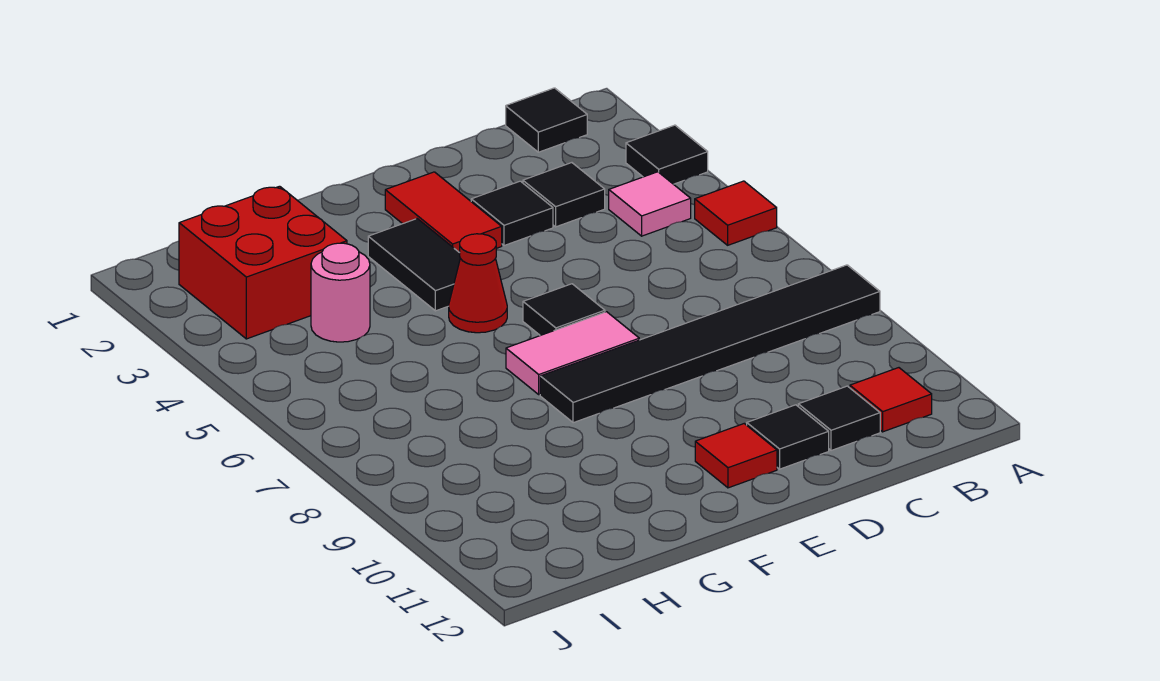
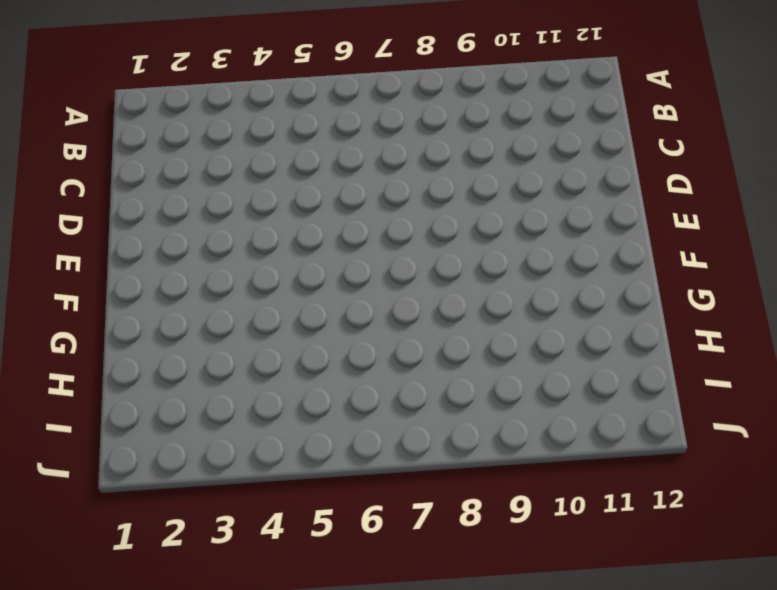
none -> black 1x1 tile [626,125,708,184]
none -> red 1x1 tile [695,181,777,245]
none -> black 1x6 tile [540,265,880,423]

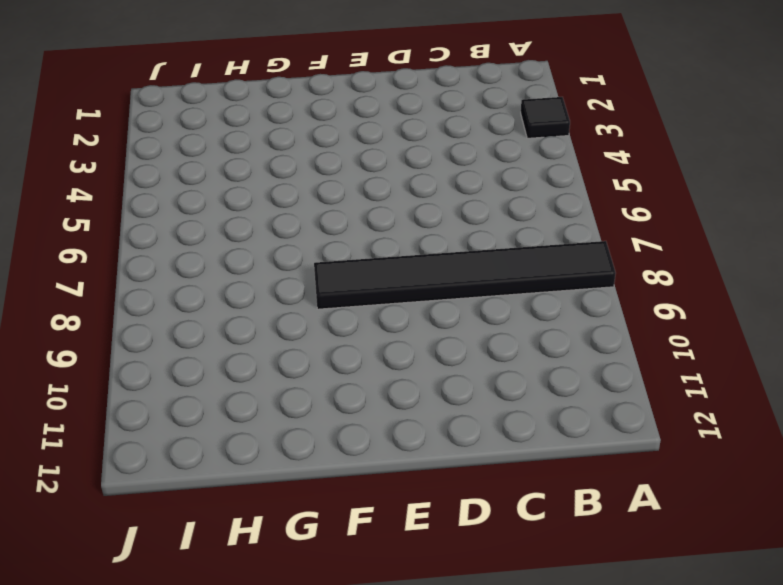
none -> red 1x1 tile [695,181,777,245]
none -> black 1x1 tile [506,88,587,152]
none -> pink 1x1 tile [609,172,691,236]

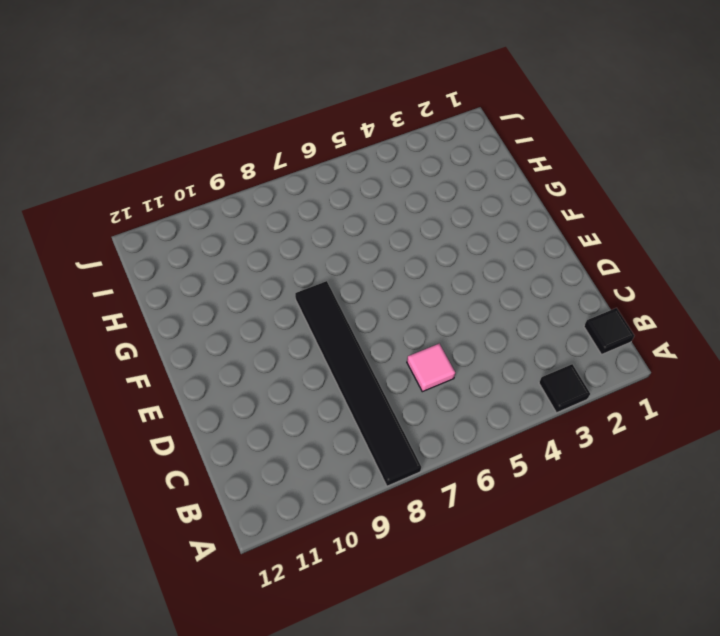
pink 1x1 tile [407,344,455,392] -> pink 1x1 tile moved to [609,172,691,236]
none -> red 1x1 tile [695,181,777,245]
none -> red 1x1 tile [850,368,932,432]
none -> black 1x1 tile [523,163,605,227]

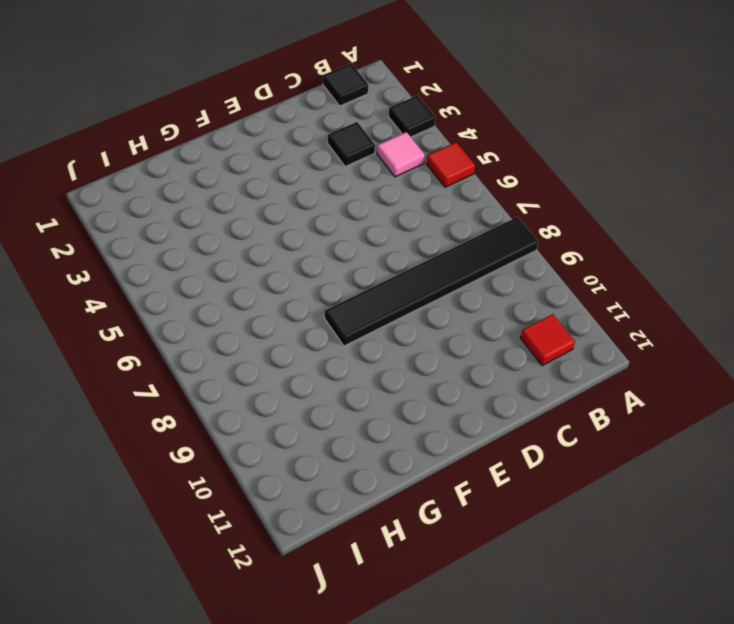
none -> black 1x1 tile [798,386,880,451]
none -> black 1x1 tile [471,181,553,246]
none -> black 1x1 tile [747,405,829,469]

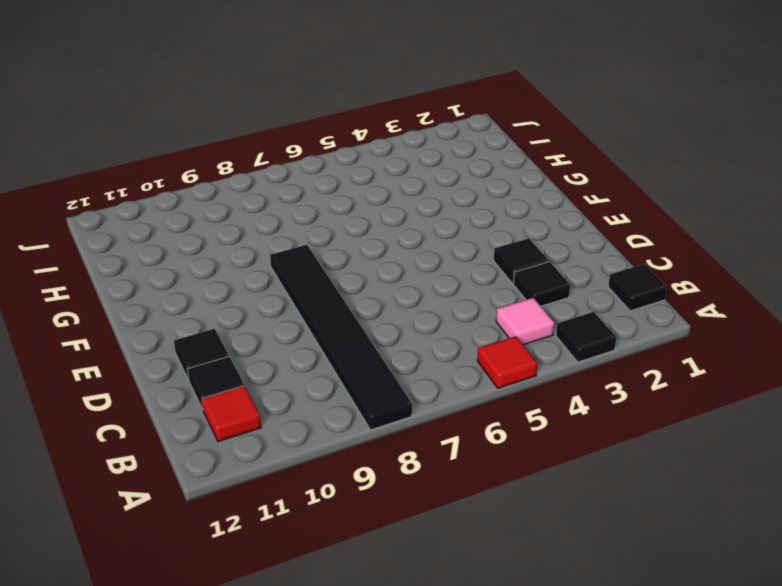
none -> red 1x2 tile [385,172,502,253]
none -> black 1x1 tile [523,284,605,336]
none -> pink 1x2 tile [506,312,639,395]

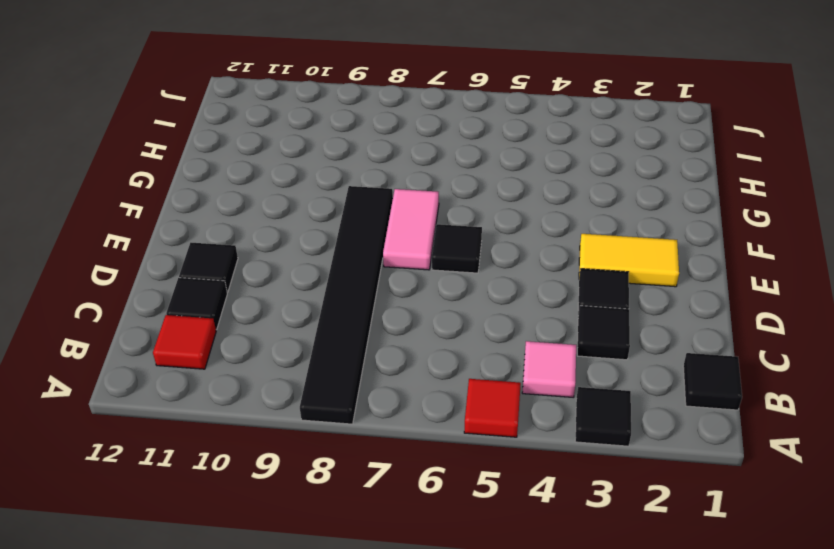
yellow 1x2 tile [579,234,679,287] -> red 1x2 tile [385,172,502,253]
none -> red 1x1 tile [695,424,777,488]
none -> black 1x2 tile [368,219,460,311]
none -> red 1x1 cone [449,234,507,333]

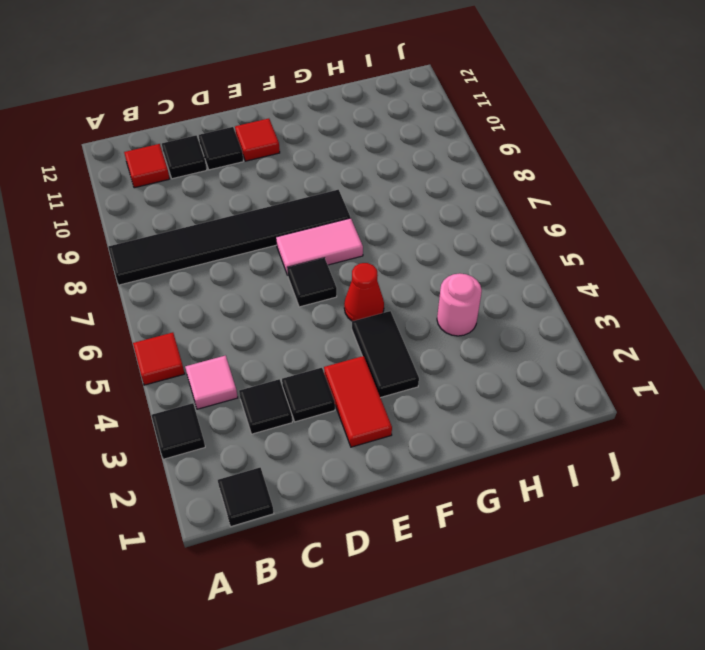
none -> red 2x2 brick [179,186,347,339]

